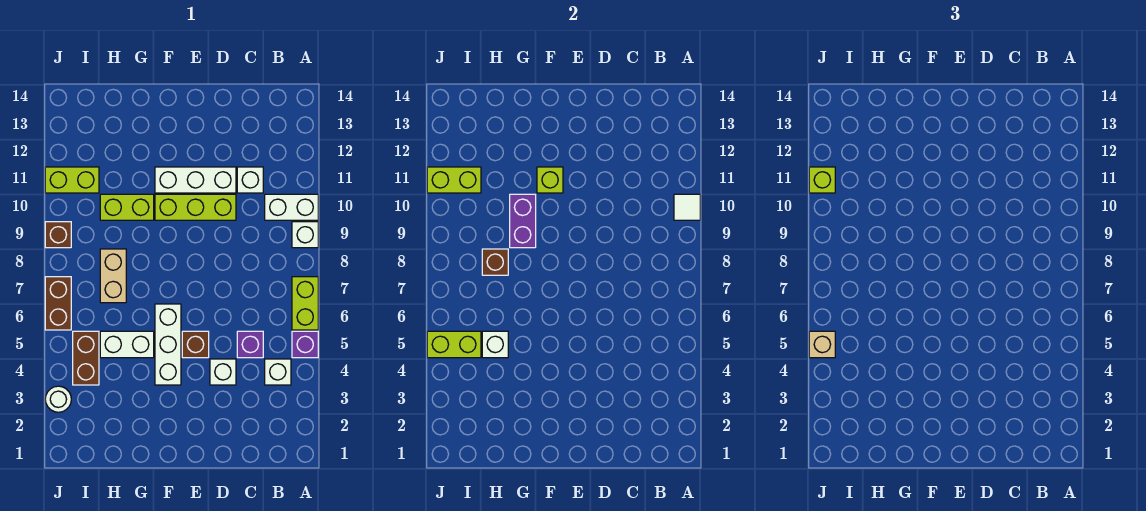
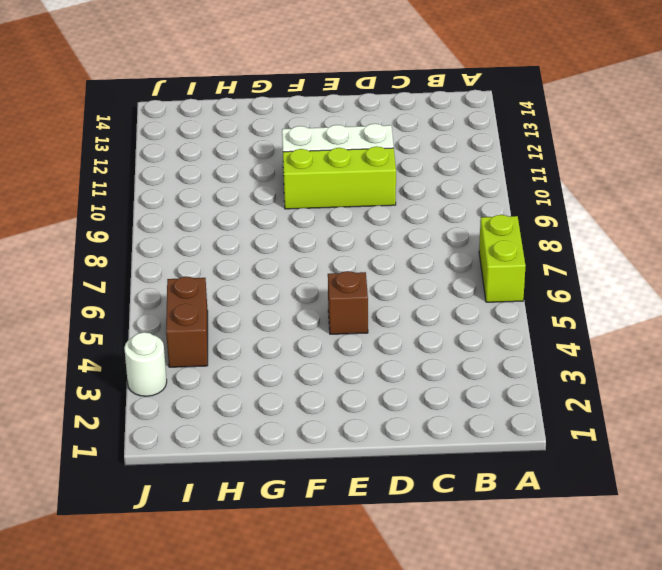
none -> purple 1x1 brick [292,331,318,358]
none -> white 1x1 brick [292,222,318,248]
none -> white 1x2 brick [265,194,318,220]

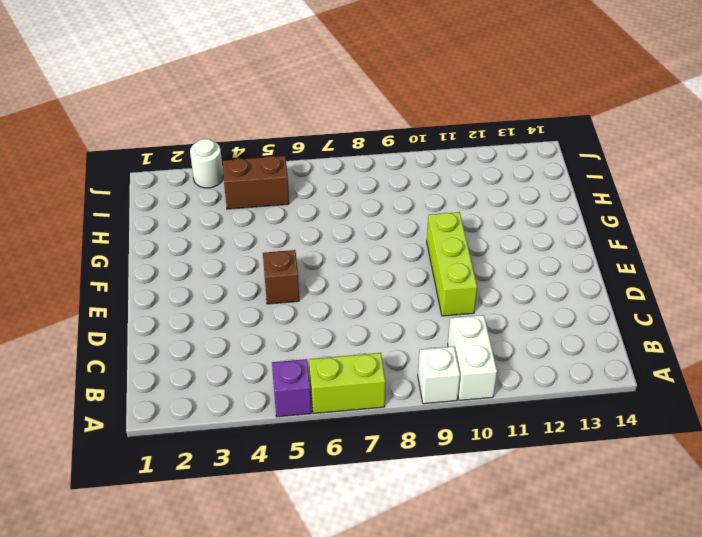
none -> white 1x1 brick [265,359,291,385]
none -> purple 1x1 brick [237,331,263,358]
none -> white 1x1 brick [237,167,263,193]

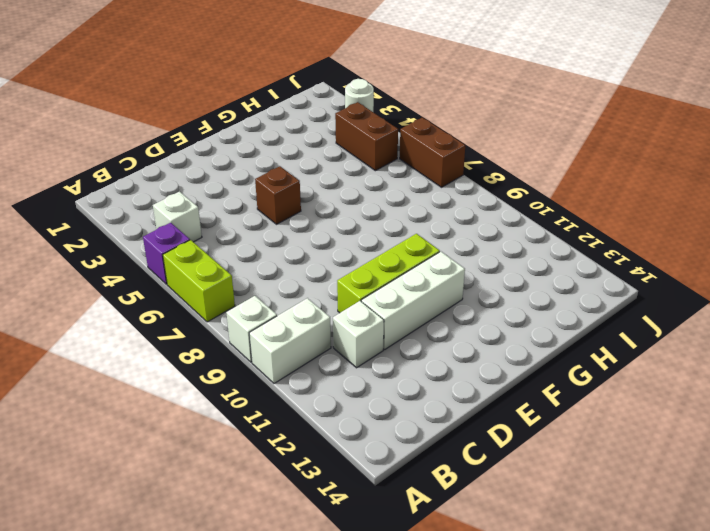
none -> purple 1x1 brick [237,331,263,358]
none -> white 1x1 brick [210,359,236,385]
none -> white 1x3 brick [155,304,181,385]

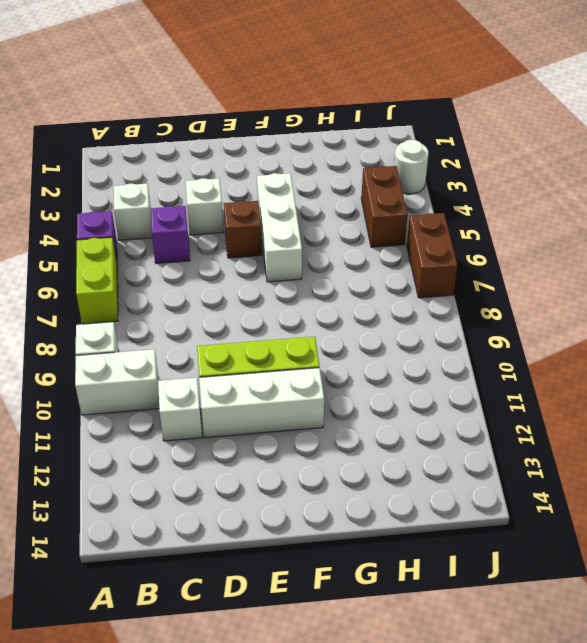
none -> white 1x2 brick [100,331,154,358]
none -> lime 1x2 brick [100,194,154,220]
none -> tan 1x2 brick [100,249,126,303]

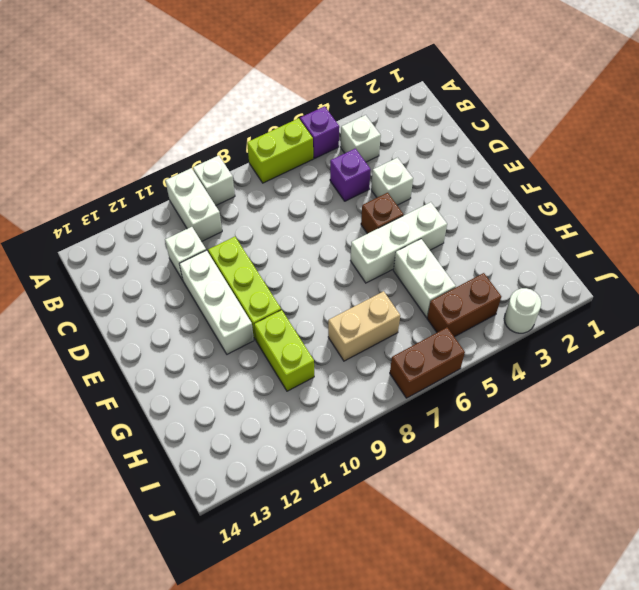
none -> lime 1x2 brick [45,167,99,193]
none -> brown 1x1 brick [45,222,71,248]
none -> white 1x1 tile [674,194,700,220]

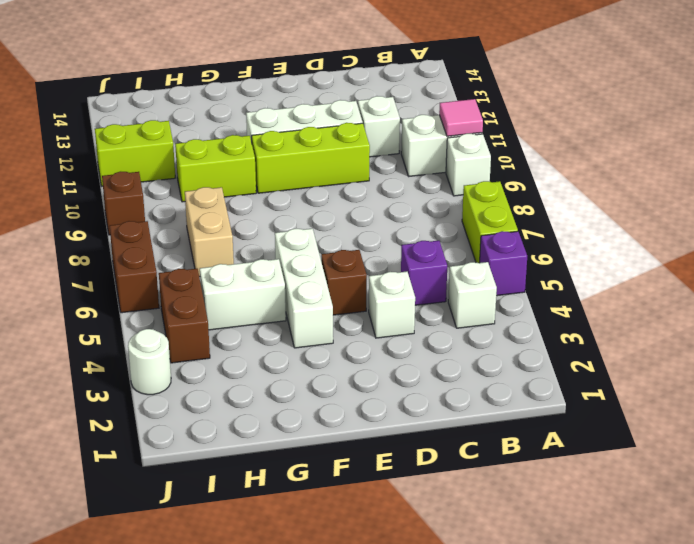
pink 1x1 tile [439,99,483,136] -> white 1x1 tile [674,194,700,220]
none -> lime 1x1 brick [537,167,563,193]
none -> purple 1x2 brick [510,194,536,248]
none -> white 1x1 brick [482,331,508,358]

